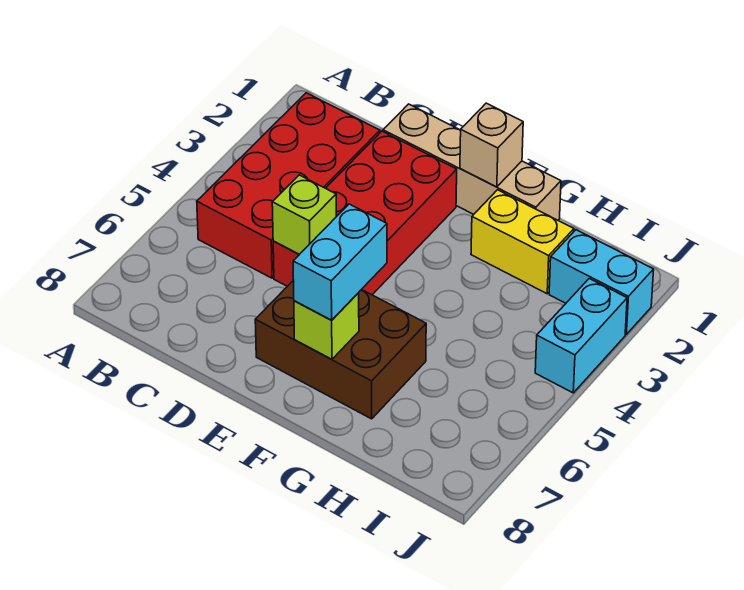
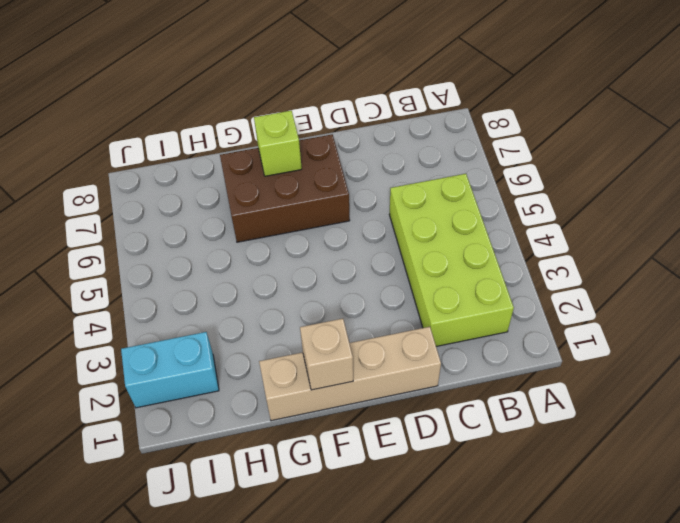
lime 2x4 brick [389,174,514,346] -> red 2x4 brick [197,93,380,278]
none -> red 2x4 brick [273,131,457,295]
none -> yellow 1x2 brick [471,190,574,294]

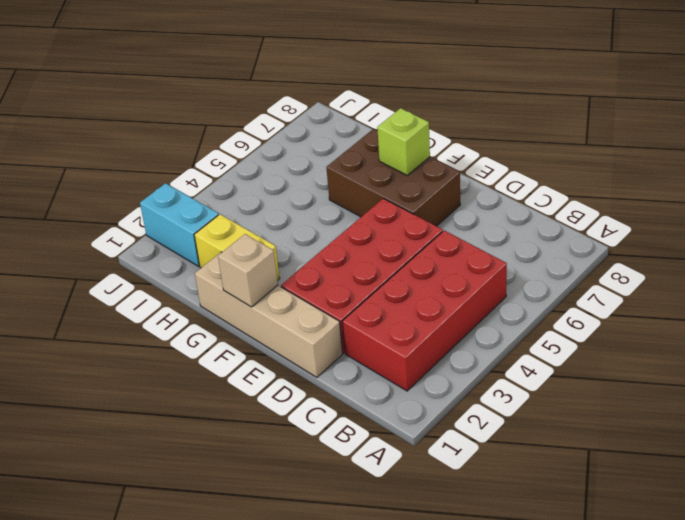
none -> cyan 1x2 brick [535,279,627,393]
none -> lime 1x1 brick [272,175,336,254]

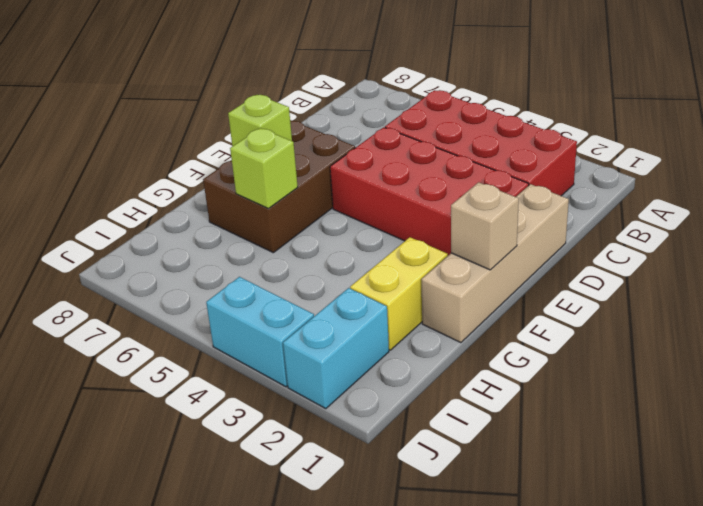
lime 1x1 brick [230,128,298,208] -> lime 1x1 brick moved to [272,175,336,254]
none -> cyan 1x2 brick [293,204,387,320]

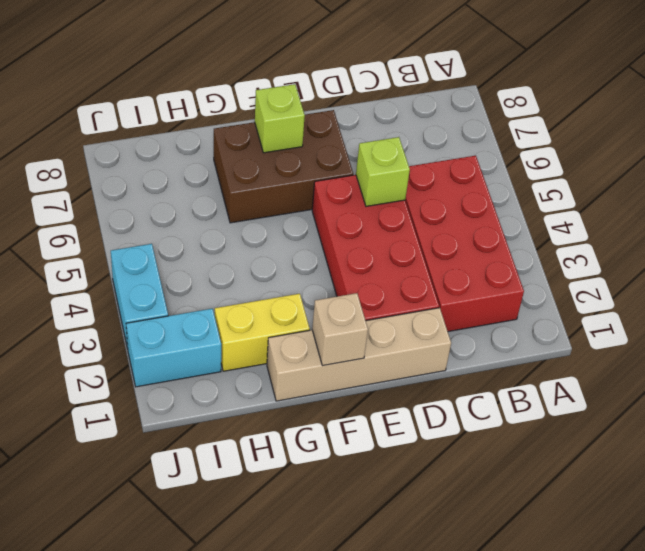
none -> cyan 1x2 brick [293,204,387,320]

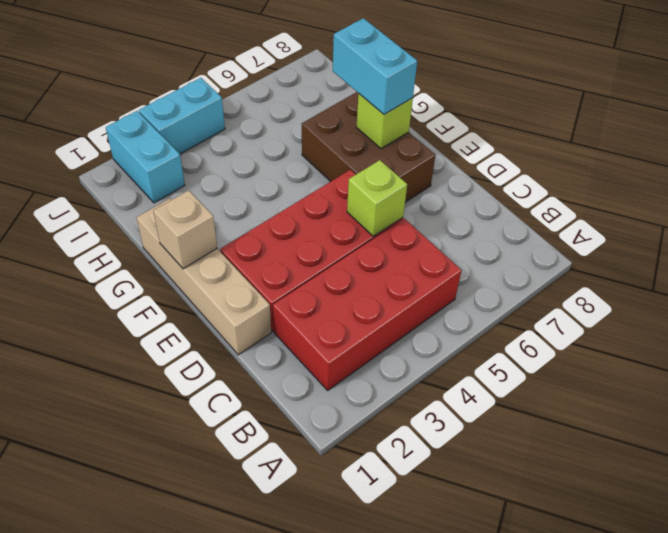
cyan 1x2 brick [333,18,417,114] -> cyan 1x2 brick turned to [293,204,387,320]
none -> yellow 1x2 brick [471,190,574,294]

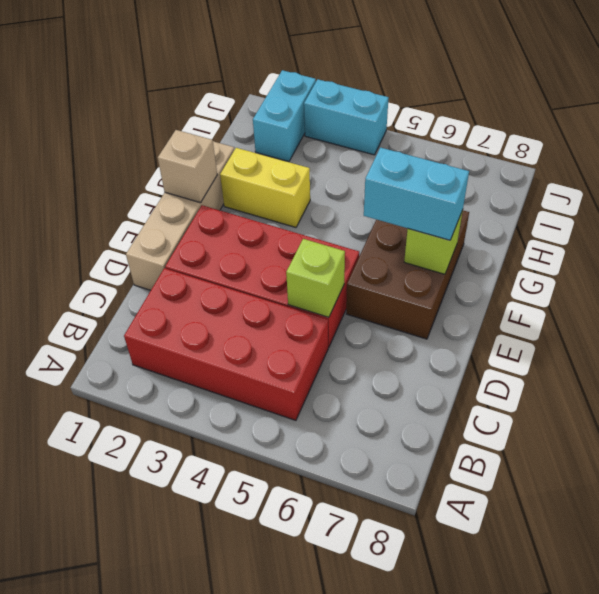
yellow 1x2 brick [220,148,310,227] -> yellow 1x2 brick turned to [471,190,574,294]

